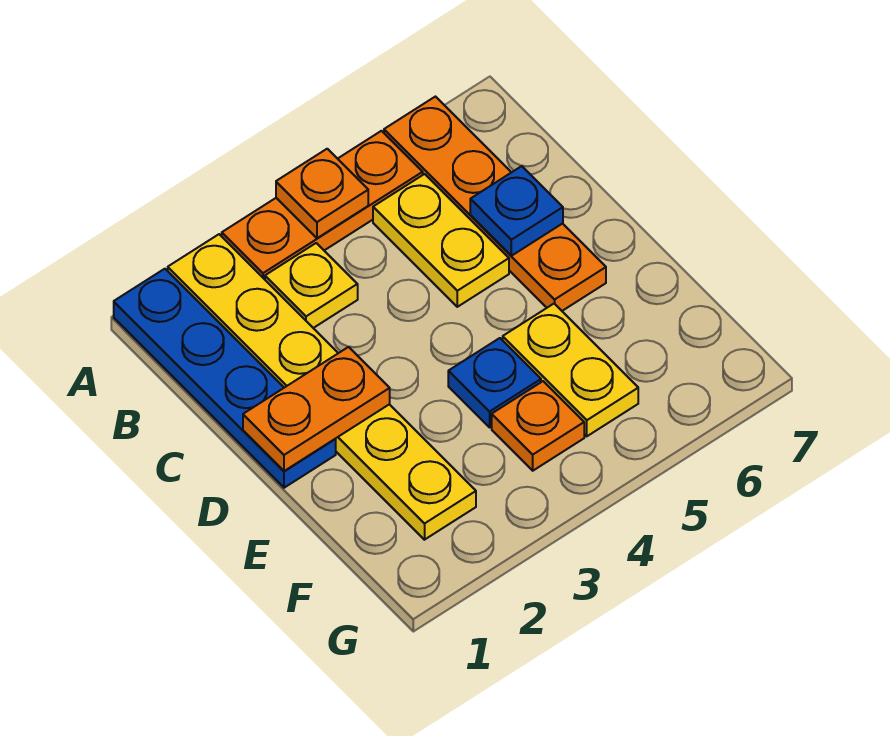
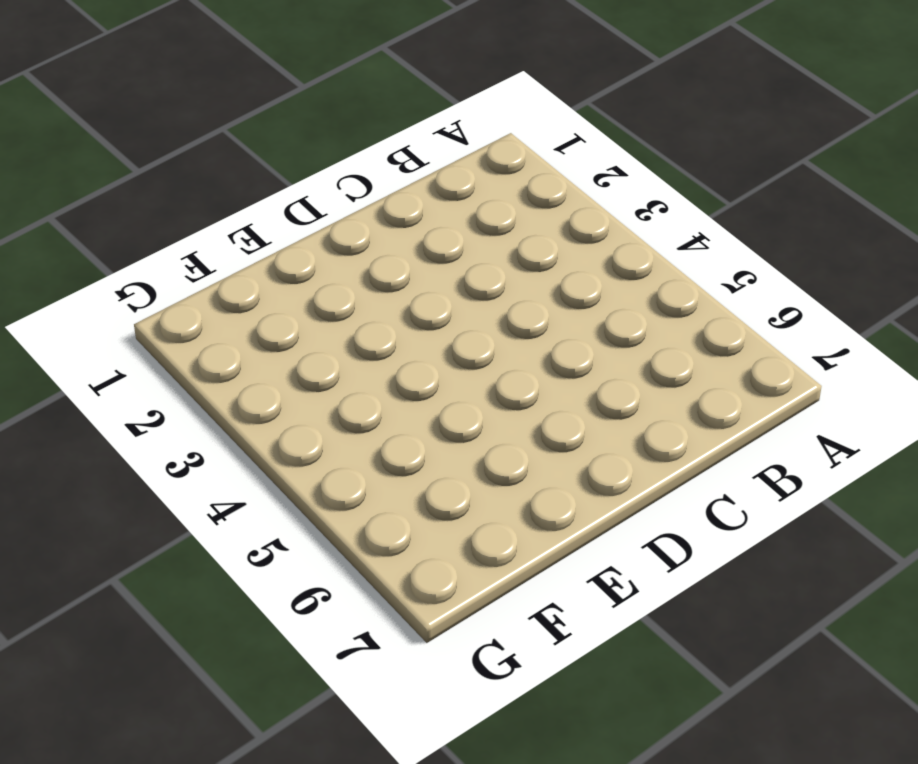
none -> blue 1x4 plate [114,269,336,488]
none -> yellow 1x6 plate [168,234,476,540]
none -> orange 1x3 plate [222,131,423,279]

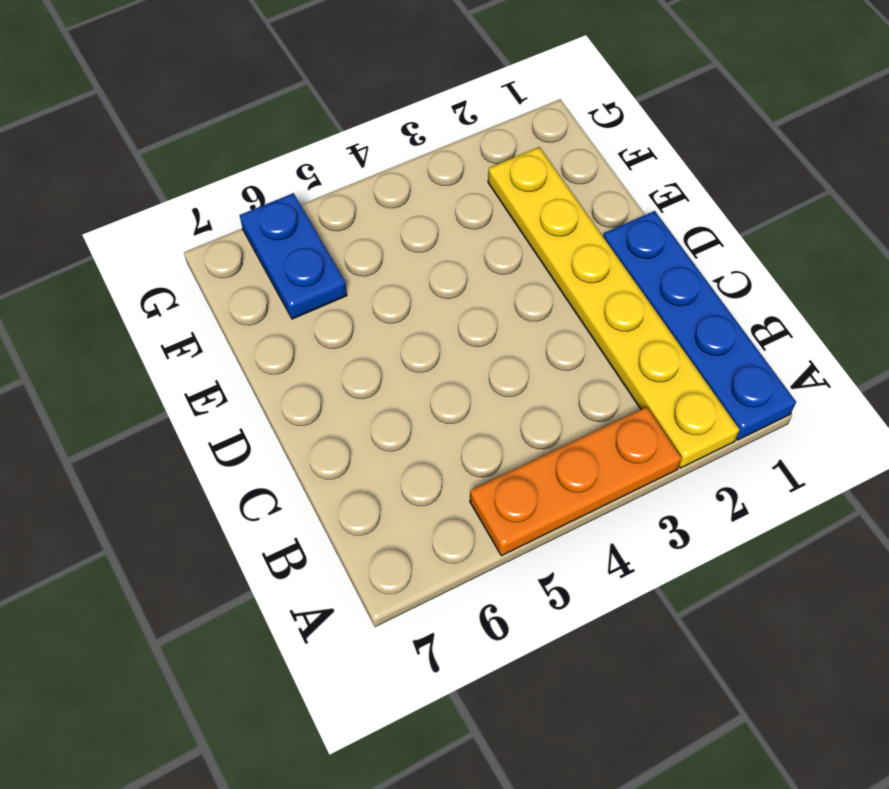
blue 1x2 plate [240,193,347,319] -> none
none -> orange 1x4 plate [384,97,606,311]
none -> yellow 1x1 plate [265,243,358,328]
none -> yellow 1x2 plate [373,174,509,307]

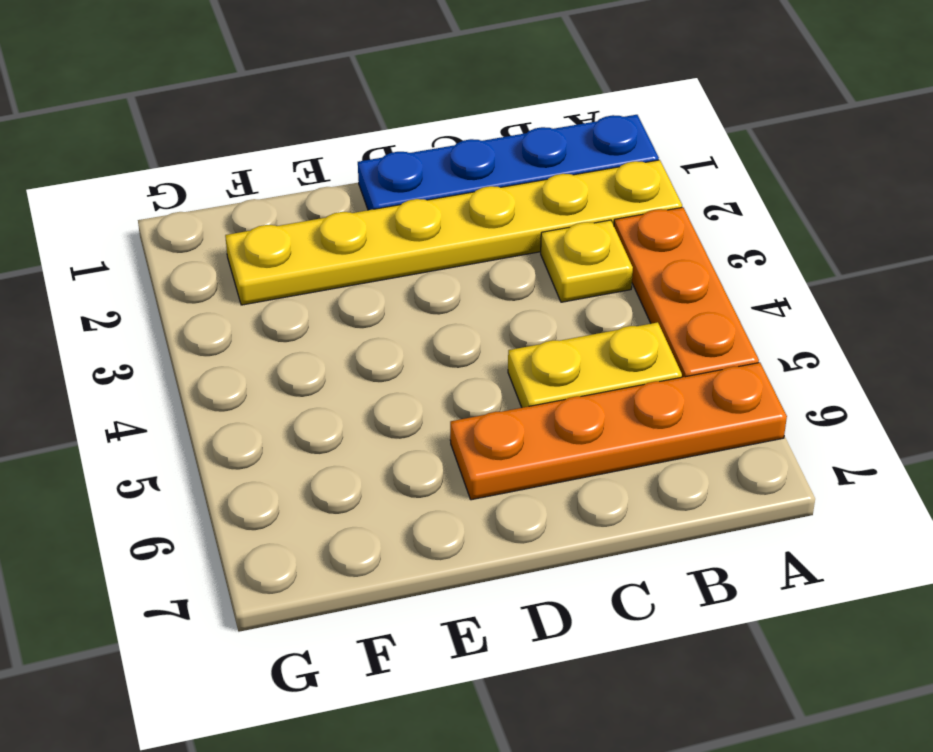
none -> blue 1x1 plate [448,338,541,427]
none -> yellow 1x2 plate [503,304,638,436]
none -> orange 1x1 plate [492,381,584,471]

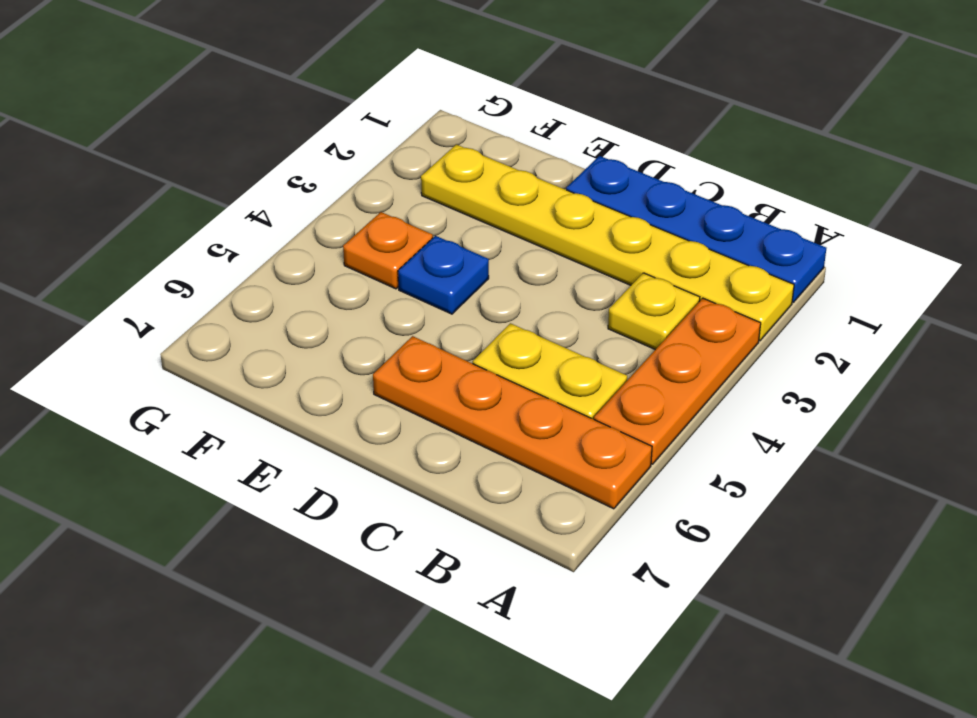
none -> yellow 1x2 plate [503,304,638,436]
none -> orange 1x1 plate [276,149,368,238]
none -> blue 1x1 plate [470,166,563,256]

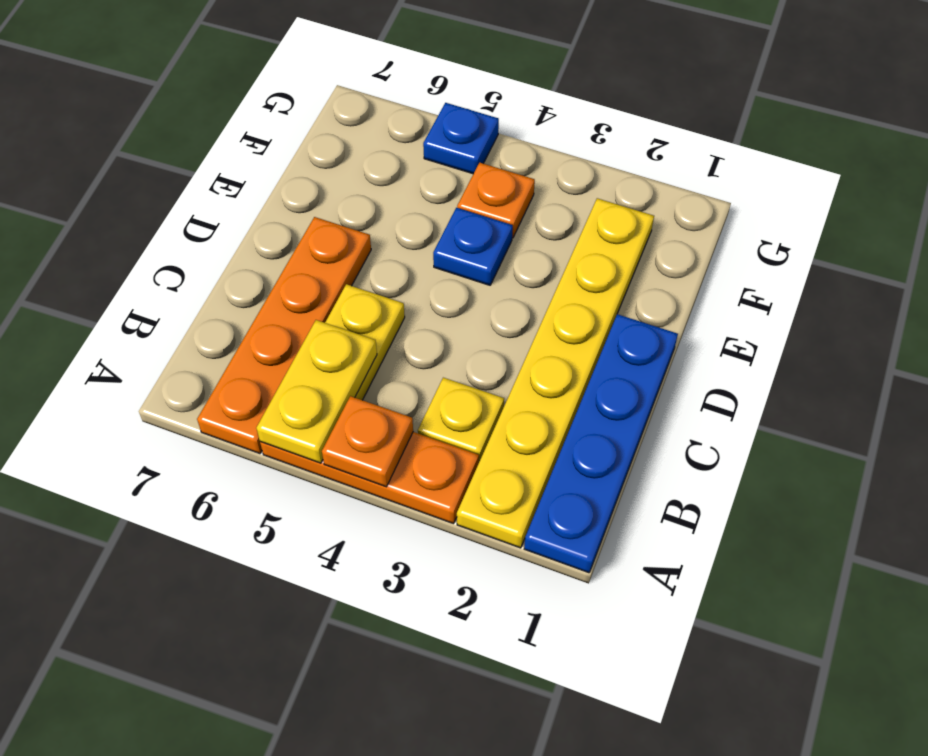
yellow 1x2 plate [256,320,377,463] -> yellow 1x2 plate moved to [503,304,638,436]
blue 1x1 plate [423,103,499,174] -> blue 1x1 plate moved to [470,166,563,256]
none -> orange 1x2 plate [243,347,390,471]

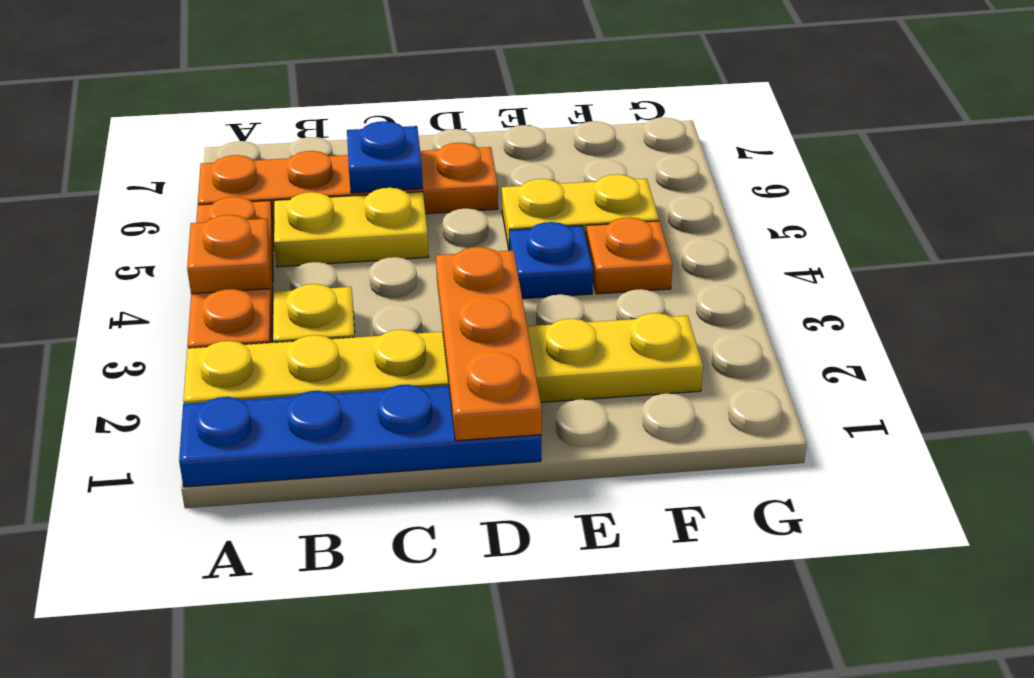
orange 1x3 plate [436,247,542,441] -> orange 1x2 plate [243,347,390,471]

